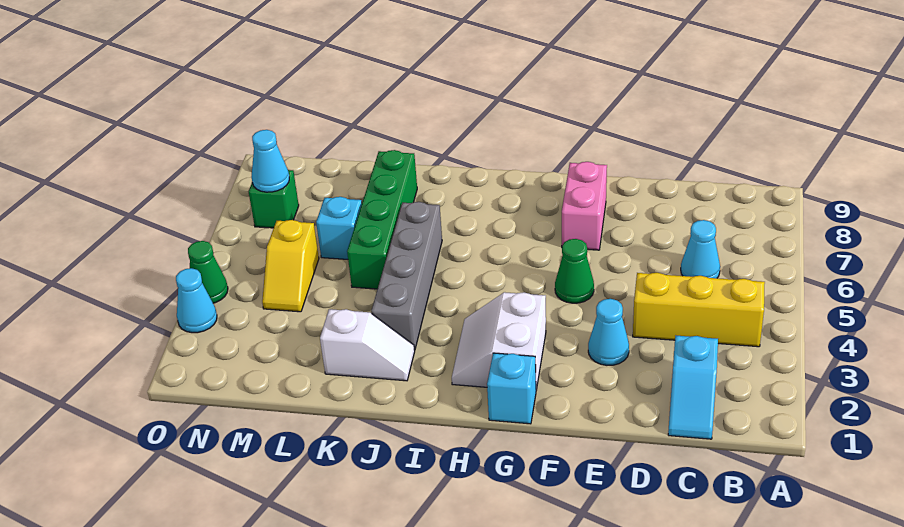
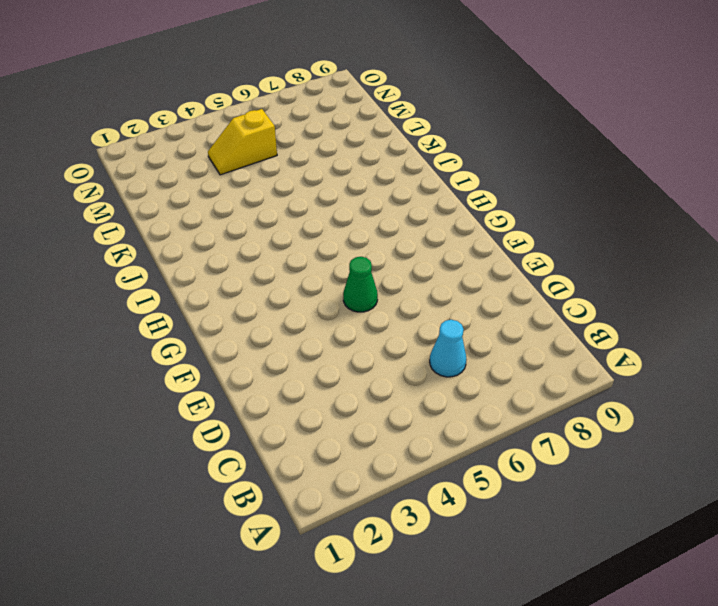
none -> yellow 1x3 brick [633,273,765,347]
none -> cyan 1x2 slope [668,336,718,439]
none -> cyan 1x1 cone [588,299,629,365]

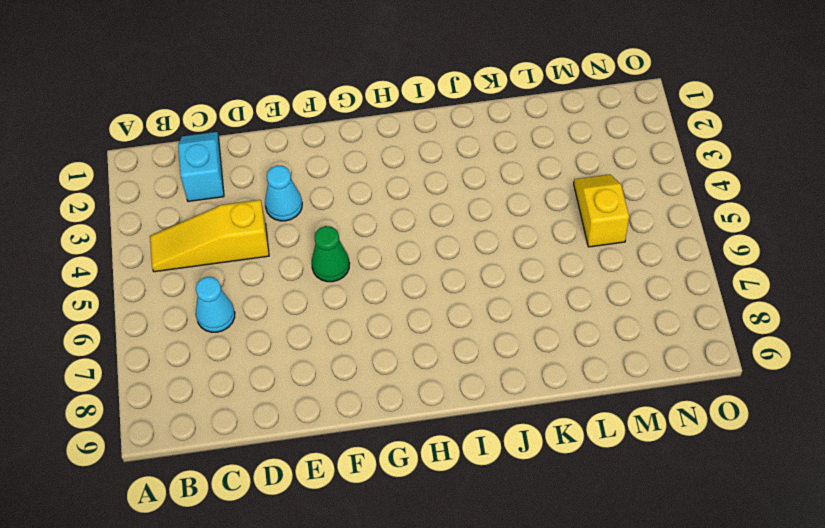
yellow 1x3 slope [150,200,269,272] -> yellow 1x3 brick [633,273,765,347]
none -> pink 1x2 brick [562,162,607,250]
none -> cyan 1x1 brick [487,353,536,424]
none -> white 2x2 slope [452,292,546,390]

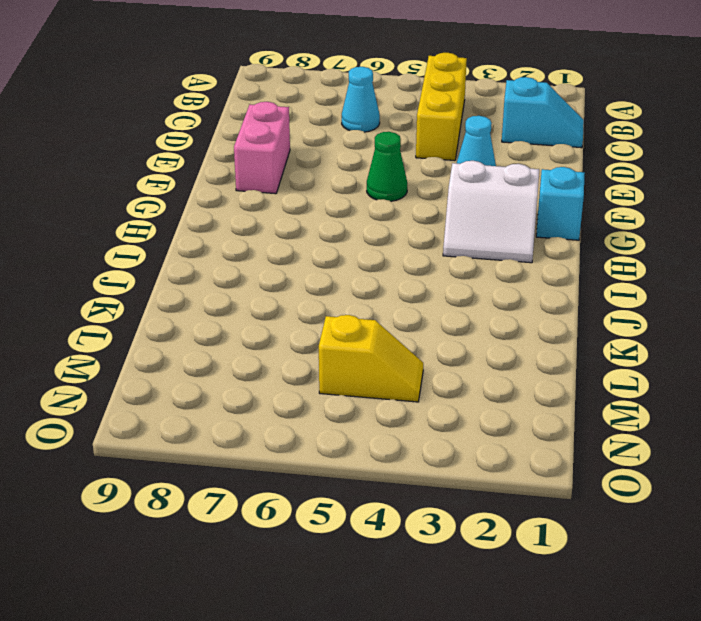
pink 1x2 brick [234,102,290,194] -> pink 1x2 brick turned to [562,162,607,250]
none -> white 1x2 slope [320,309,415,381]
none -> grey 1x4 brick [371,202,442,350]
none -> green 1x4 brick [347,150,417,289]

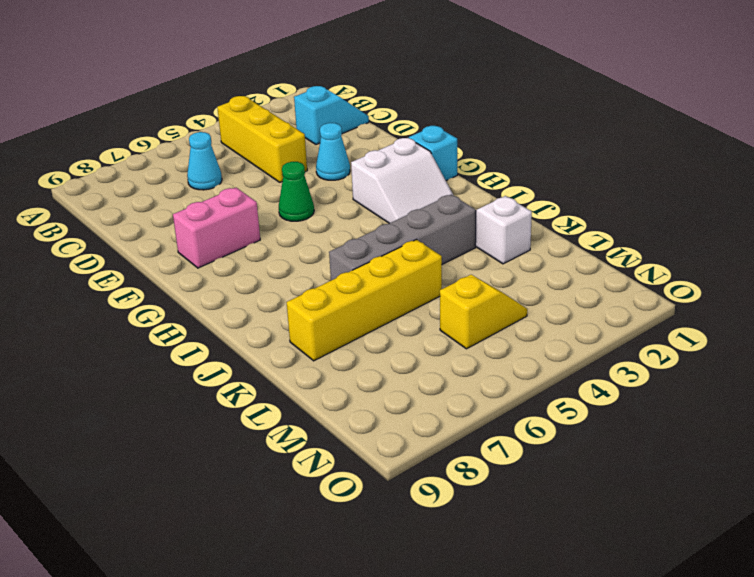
yellow 1x4 brick [287,240,442,361] -> green 1x4 brick [347,150,417,289]
none -> cyan 1x1 brick [316,197,362,259]
none -> green 1x1 brick [249,170,299,228]
none -> cyan 1x1 cone [176,268,217,333]

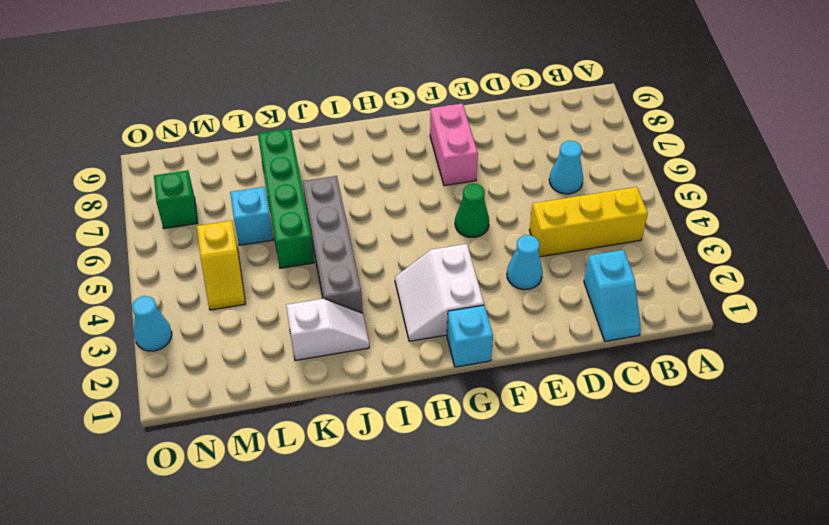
none -> green 1x1 cone [188,241,228,303]
none -> cyan 1x1 cone [251,130,289,192]

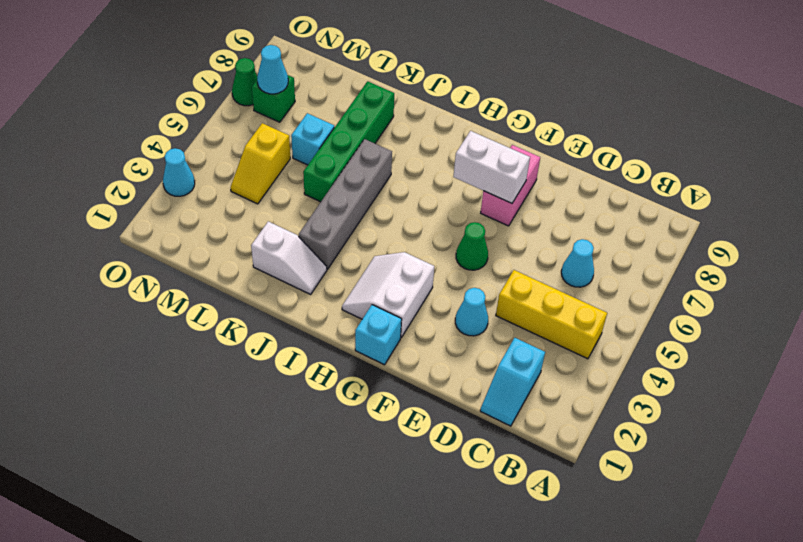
white 1x2 brick [453,131,530,203] -> none
green 1x1 cone [232,58,257,106] -> green 1x1 cone moved to [188,241,228,303]

